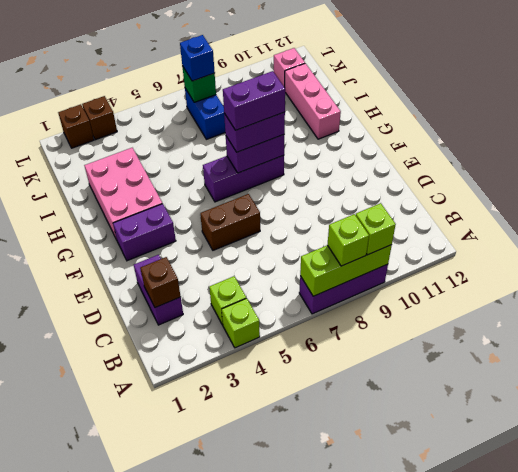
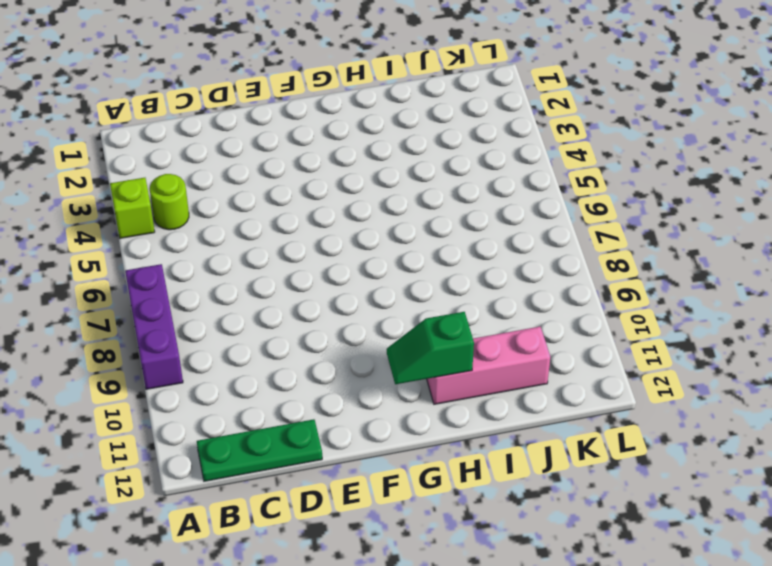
lime 1x1 round brick [150,174,189,230] -> lime 1x1 brick [209,276,246,325]
green 1x3 plate [197,419,322,481] -> none
green 1x2 slope [387,312,474,384] -> none
none -> purple 1x2 brick [134,255,183,325]
none -> brown 1x2 brick [200,194,260,250]
none -> purple 1x2 brick [113,204,176,261]

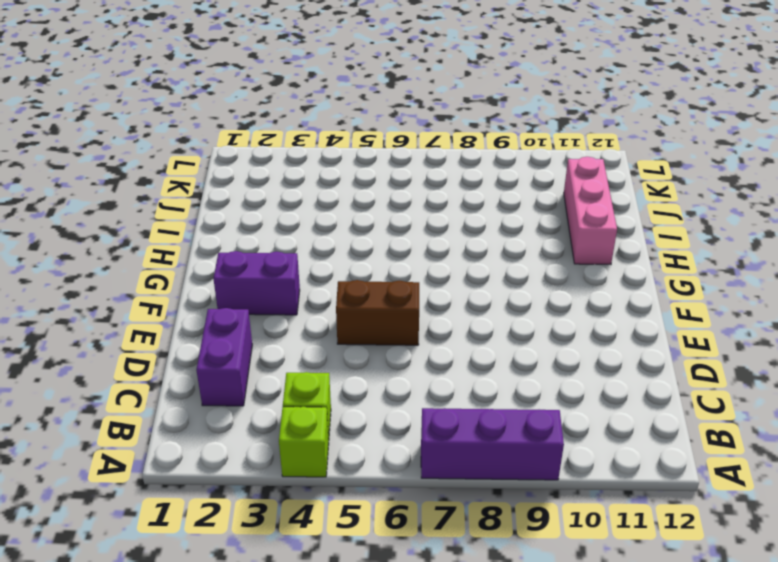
none -> pink 2x3 brick [84,148,162,240]
none -> purple 1x3 brick [203,155,284,202]
none -> blue 1x2 brick [185,88,225,139]

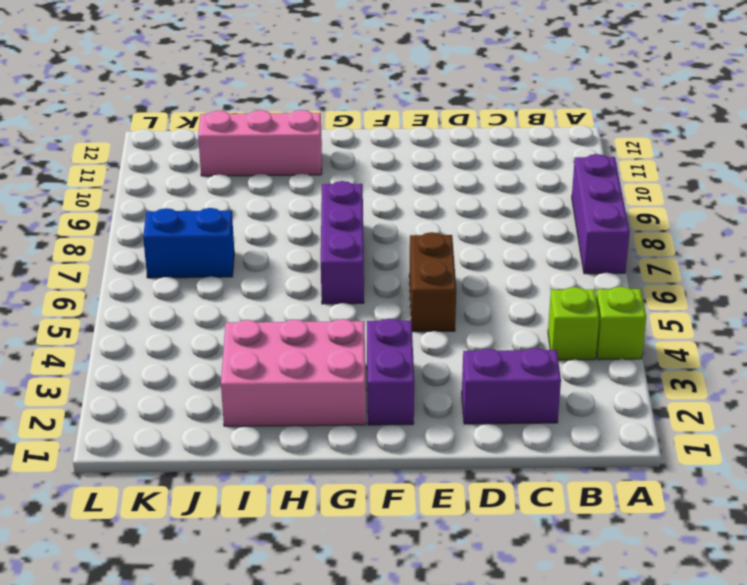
none -> pink 1x1 brick [274,48,305,87]
none -> brown 1x1 brick [58,104,94,148]
none -> brown 1x1 brick [82,96,117,140]

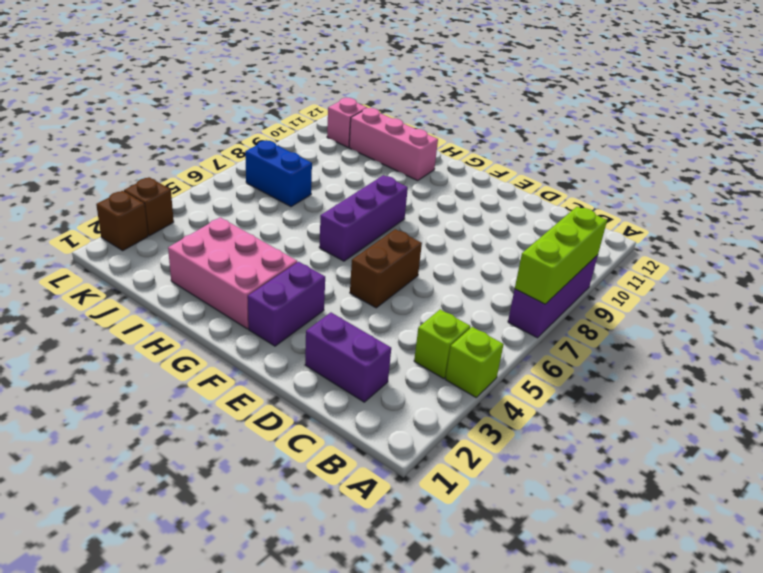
none -> brown 1x1 brick [140,257,181,308]
none -> purple 1x2 brick [226,134,285,173]
none -> green 1x1 brick [182,66,216,102]

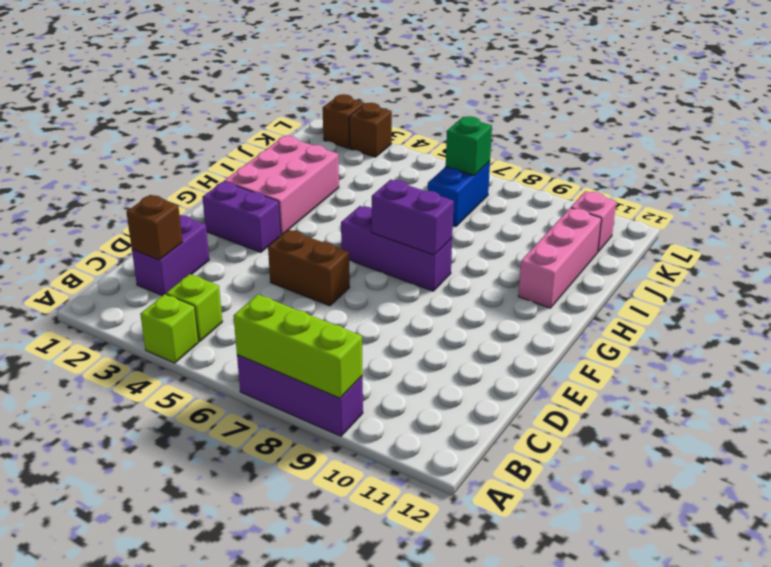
none -> lime 1x1 brick [327,214,369,266]
none -> lime 1x1 brick [356,203,396,255]
none -> purple 1x2 brick [224,112,285,152]

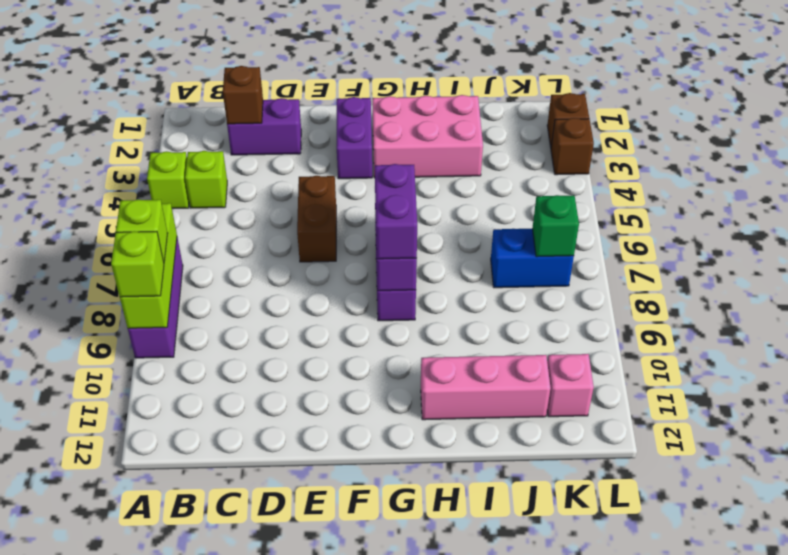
none -> blue 1x1 brick [180,35,215,81]
none -> purple 1x2 brick [223,71,285,130]

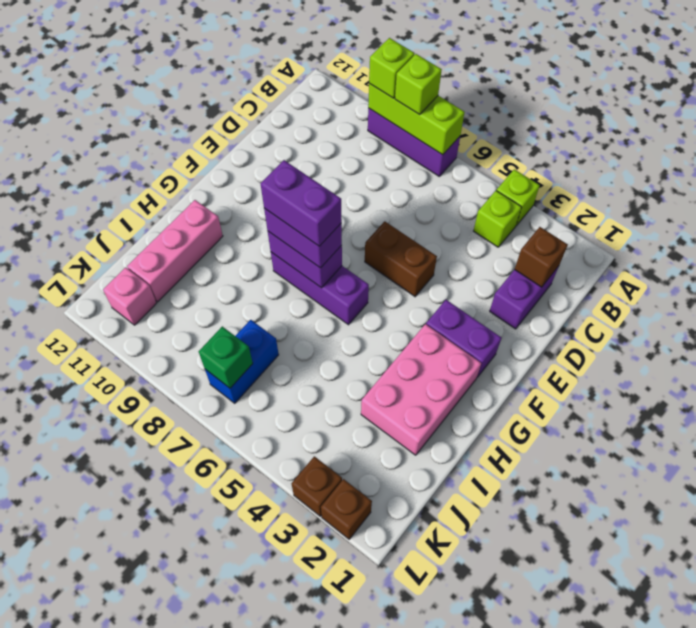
none -> blue 1x1 brick [180,35,215,81]

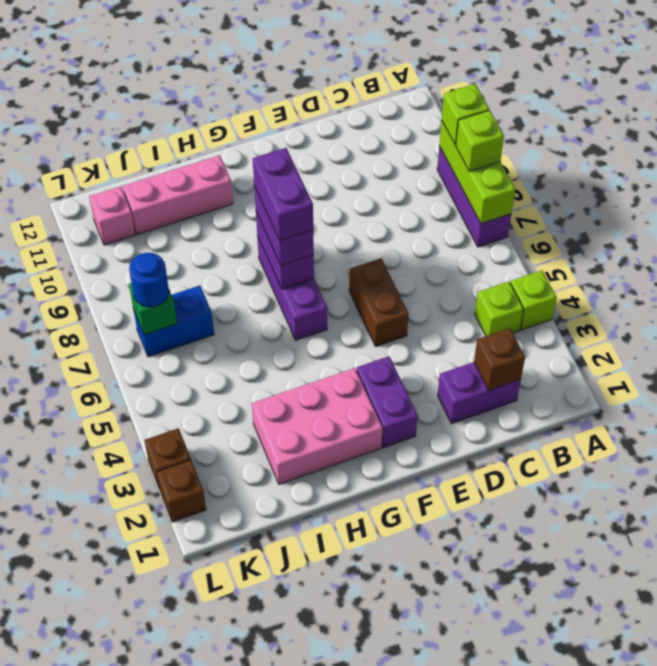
blue 1x1 round brick [129,253,169,307] -> blue 1x1 brick [180,35,215,81]

